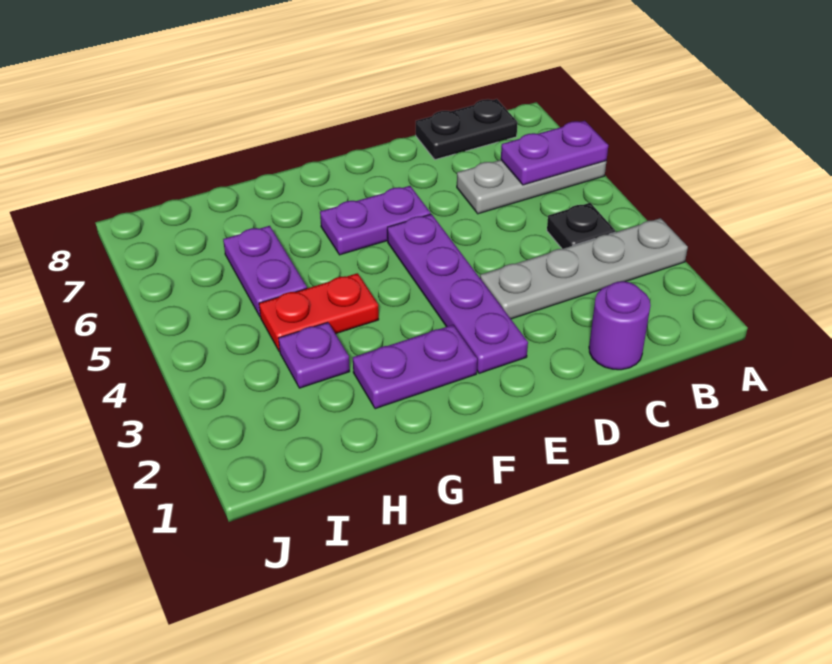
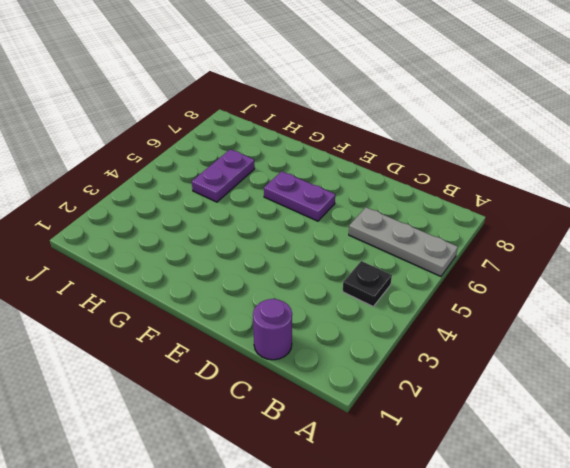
none -> grey 1x4 plate [480,218,688,319]
none -> black 1x2 plate [416,99,517,160]
none -> purple 1x4 plate [387,214,528,373]

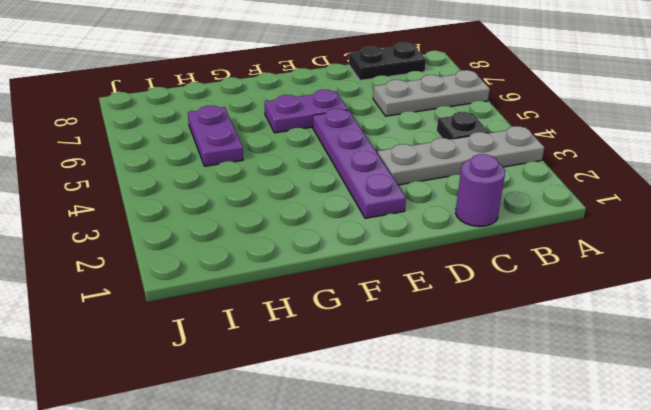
none -> purple 1x2 plate [353,325,477,409]
none -> red 1x2 plate [259,273,379,351]
none -> purple 1x1 plate [279,322,350,388]

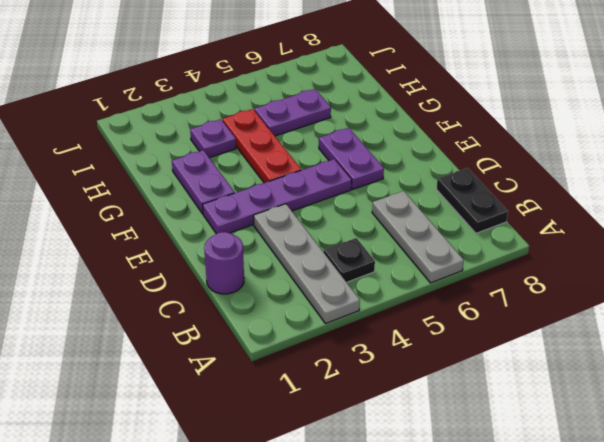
red 1x3 plate [223,109,301,183] -> red 1x2 plate [259,273,379,351]
none -> purple 1x2 plate [501,121,608,185]

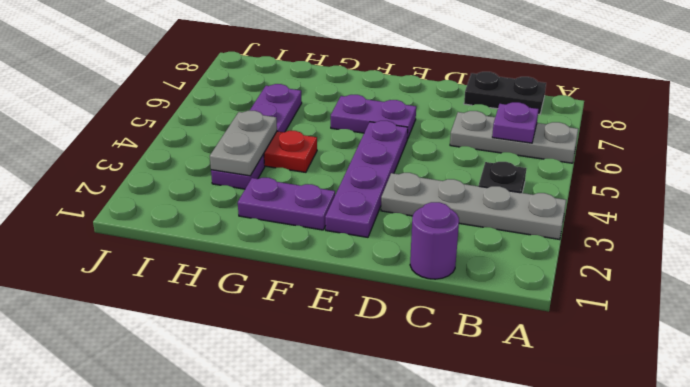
purple 1x1 plate [492,102,539,143] -> purple 1x2 plate [501,121,608,185]
grey 1x2 plate [210,111,277,176] -> none

